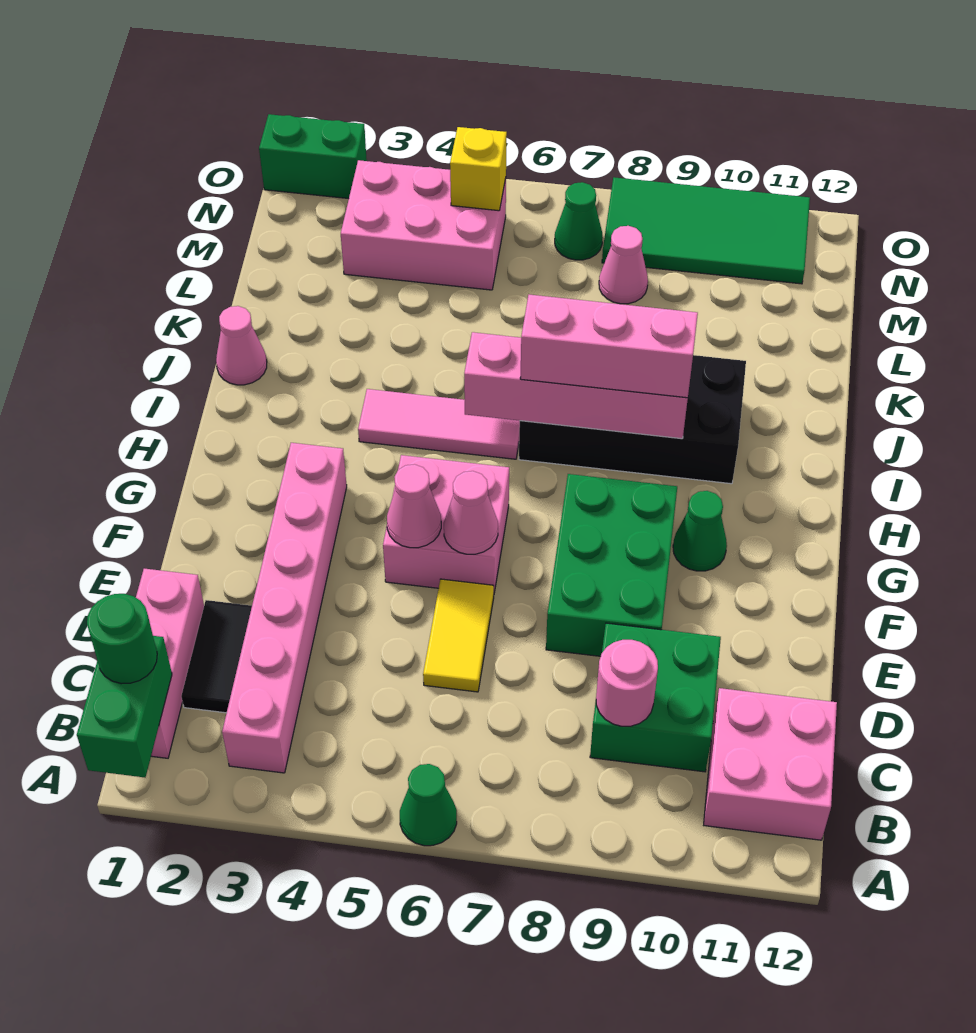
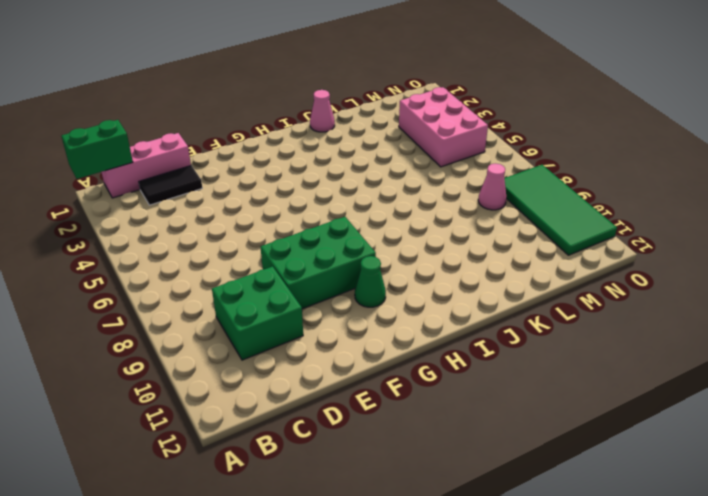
none -> green 1x1 cone [400,764,457,846]
none -> pink 1x6 brick [222,443,347,773]
none -> pink 2x2 brick [704,688,837,840]

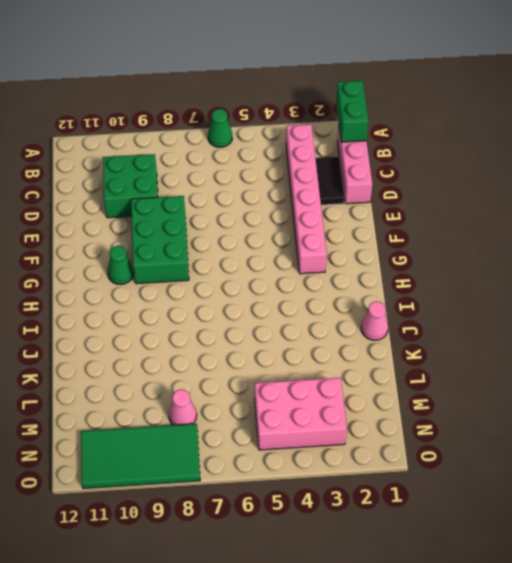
none -> pink 2x2 brick [704,688,837,840]
none -> yellow 1x2 tile [423,579,494,692]
none -> pink 2x2 brick [383,455,509,593]

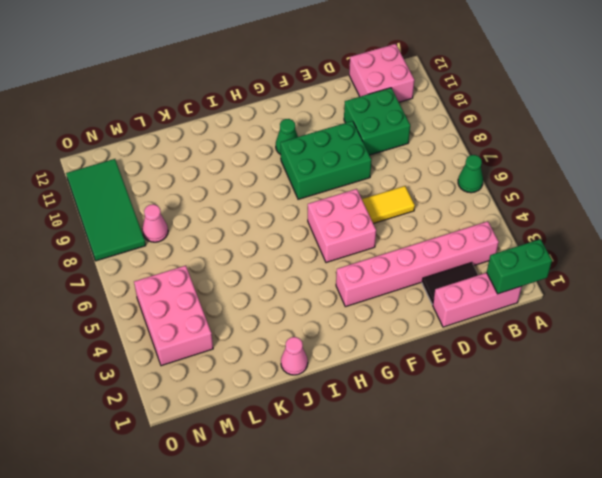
none -> pink 1x3 tile [358,389,520,459]
none -> black 2x4 brick [519,355,746,484]
none -> green 1x1 cone [555,182,603,260]

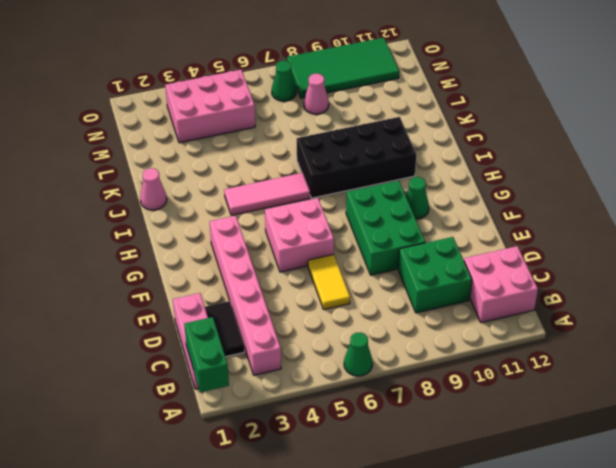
none -> green 1x2 brick [259,114,367,199]
none -> pink 1x1 round brick [596,640,658,726]
none -> pink 1x1 cone [387,464,441,548]

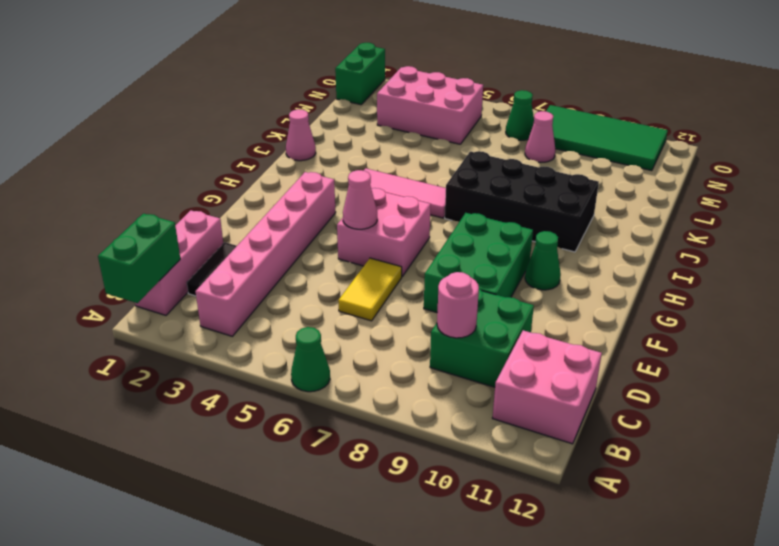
green 1x2 brick [335,43,385,105] -> green 1x2 brick turned to [259,114,367,199]
none -> pink 1x1 cone [444,471,498,554]
none -> pink 1x4 brick [464,332,688,439]
none -> yellow 1x1 brick [450,127,507,211]

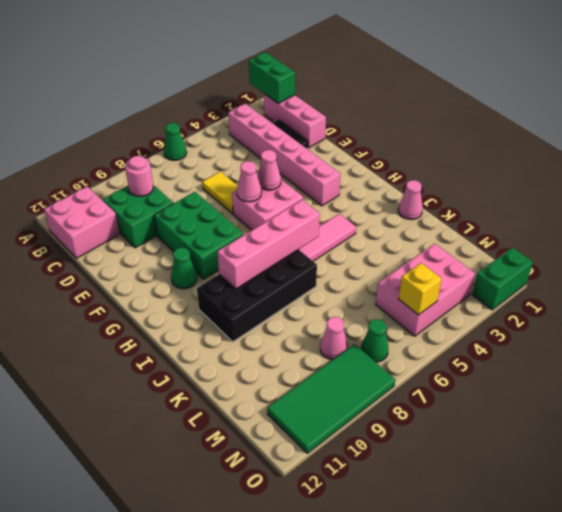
none -> green 1x1 round brick [87,594,157,684]
none -> pink 1x3 brick [520,295,698,398]

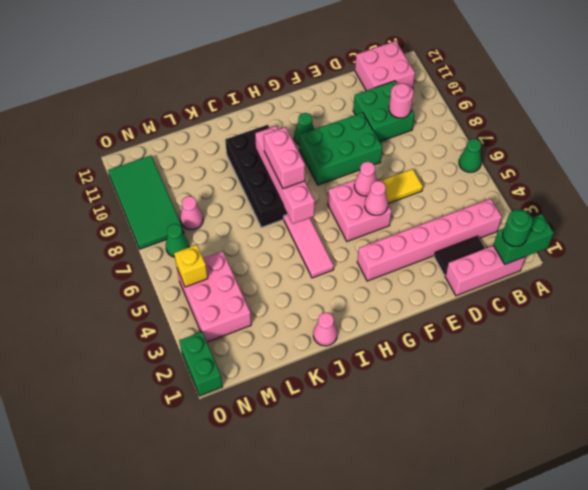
pink 1x2 brick [264,127,305,189] -> pink 1x3 brick [520,295,698,398]

